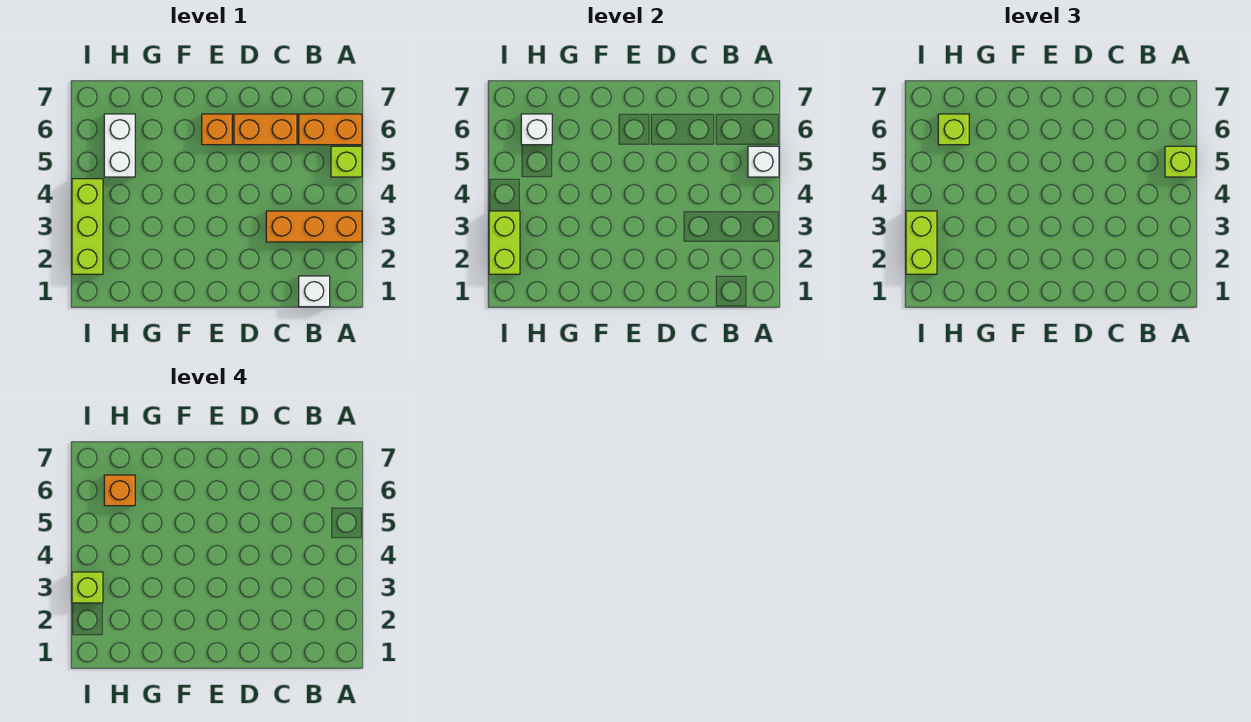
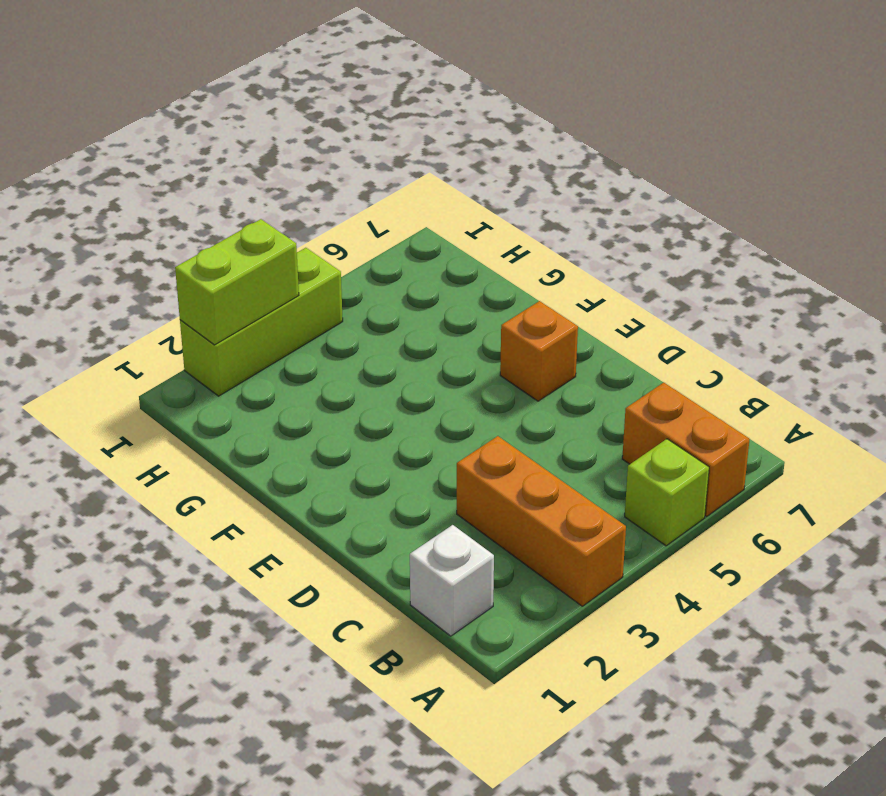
none -> orange 1x2 brick [234,114,297,145]
none -> white 1x2 brick [104,114,135,177]
none -> white 1x1 brick [748,146,779,177]

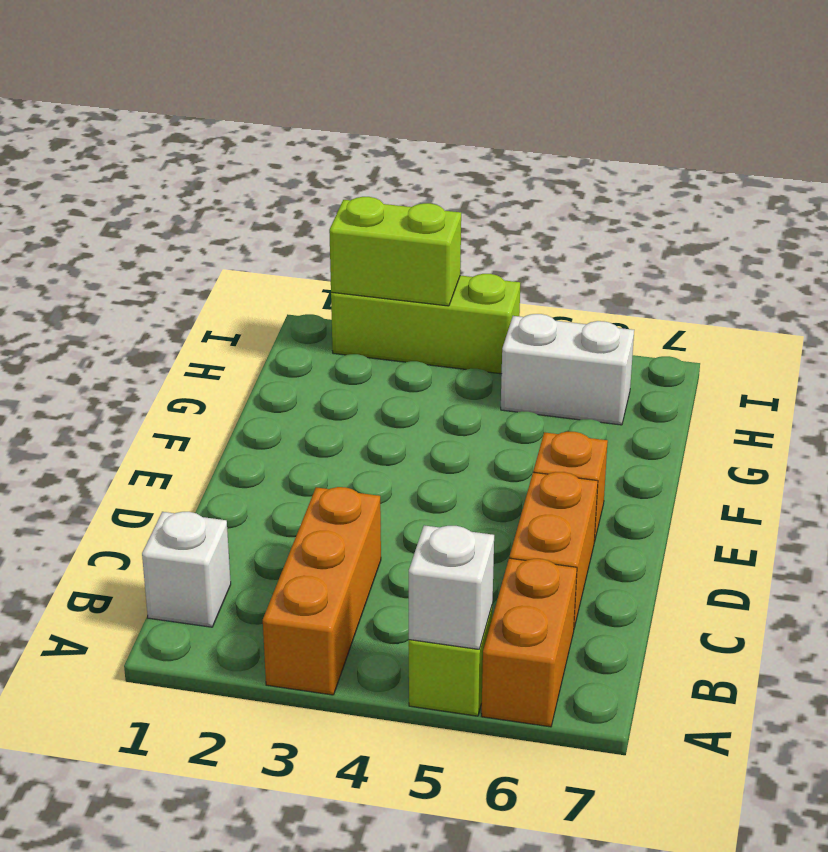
none -> white 1x1 brick [521,114,552,145]
none -> lime 1x1 brick [1165,146,1196,177]
none -> lime 1x1 brick [938,114,969,145]

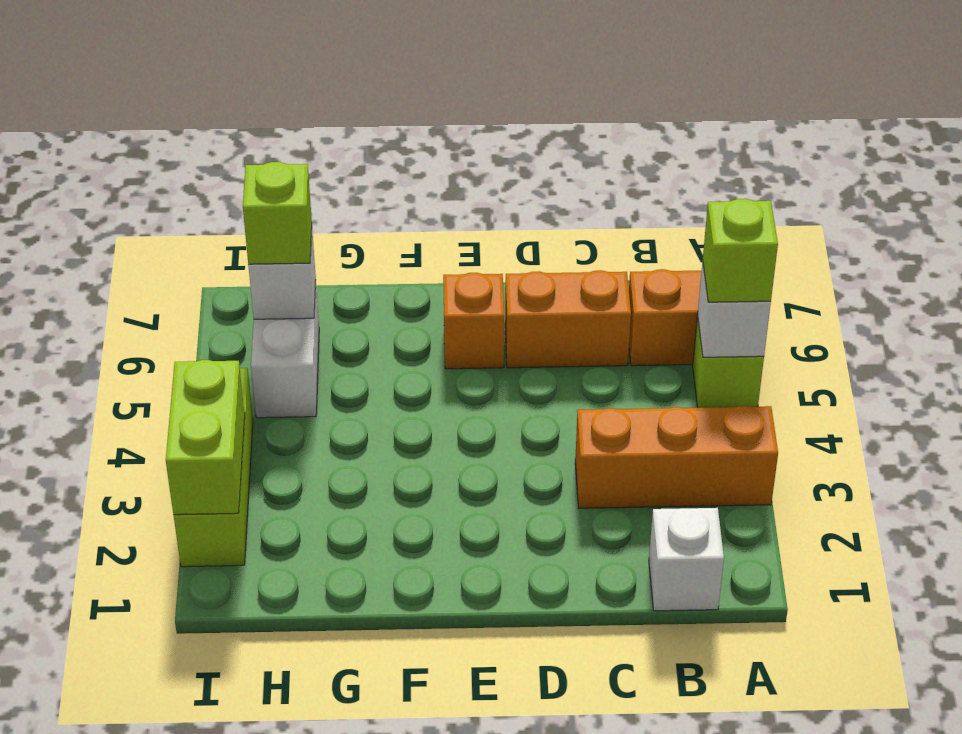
none -> lime 1x2 brick [906,211,937,274]
none -> orange 1x1 brick [104,475,135,506]
none -> lime 1x1 brick [72,572,103,603]

